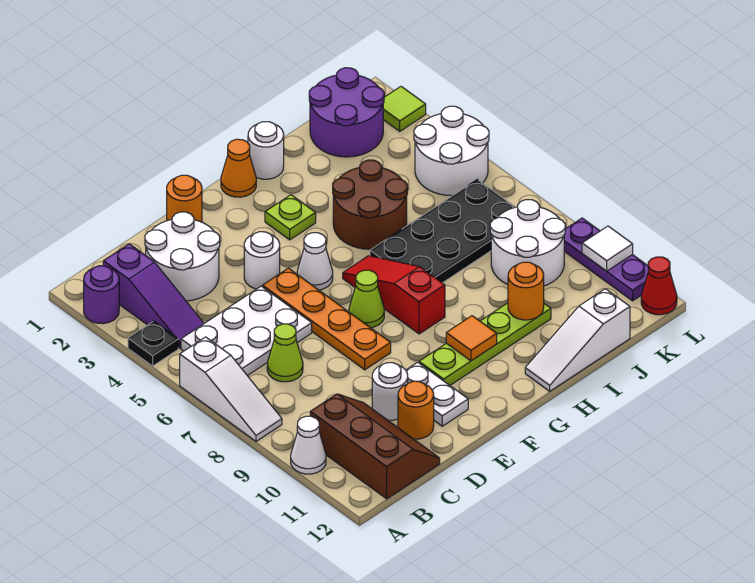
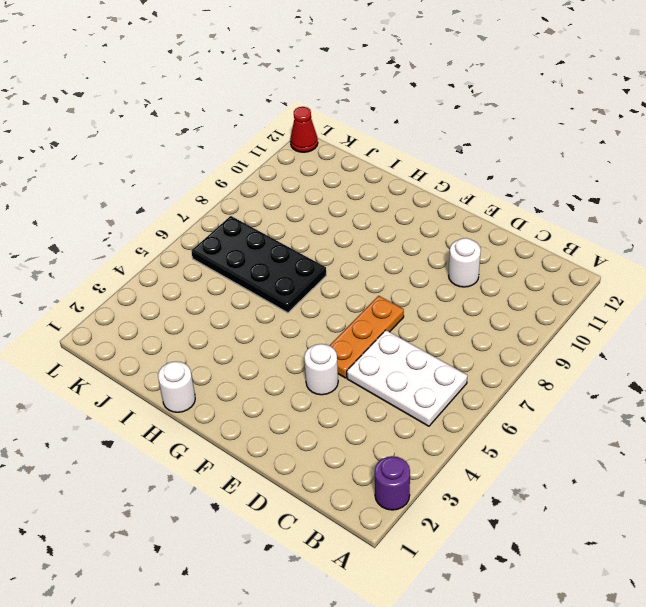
orange 1x3 plate [329,296,404,378] -> orange 1x4 plate [263,268,391,370]
none -> black 1x1 plate [128,321,178,366]
none -> white 1x3 slope [180,337,282,441]
none -> white 1x1 cone [291,416,326,474]
none -> purple 1x3 slope [103,244,204,348]

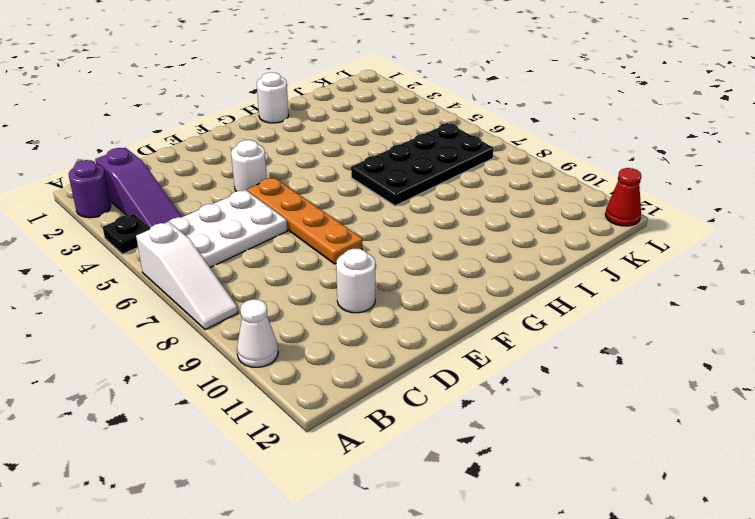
none -> brown 2x3 slope [310,394,440,499]
none -> white 2x2 round brick [145,212,220,301]
none -> lime 1x1 cone [267,324,303,382]
none -> orange 1x1 round brick [398,381,434,439]

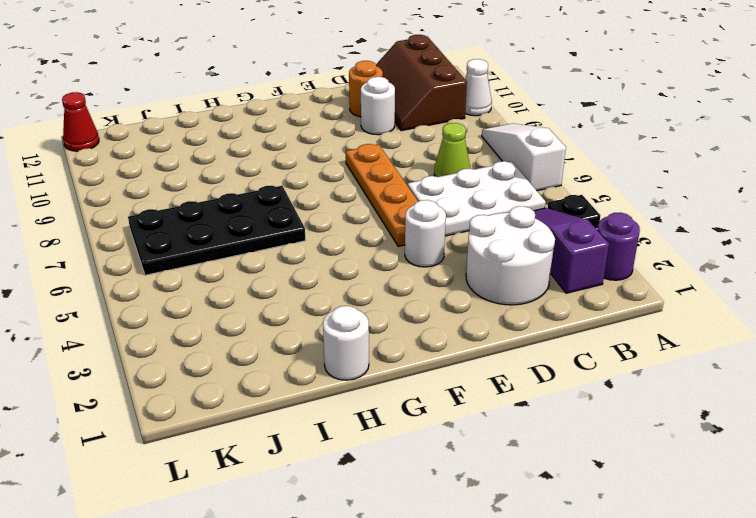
none -> orange 1x1 round brick [167,175,202,222]
none -> white 1x2 plate [406,362,468,426]
none -> white 1x1 cone [297,233,333,290]
none -> lime 1x1 cone [349,270,384,328]

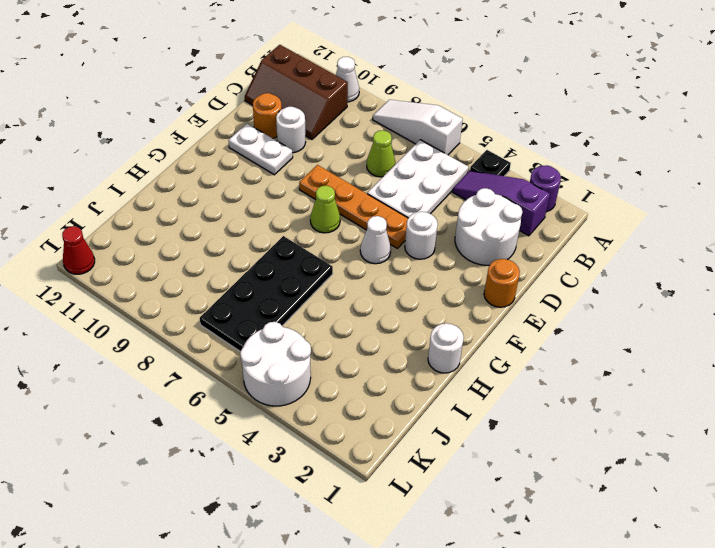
none -> lime 1x4 plate [419,303,551,385]
none -> orange 1x1 cone [221,139,256,197]
none -> lime 1x1 plate [265,195,316,240]
none -> red 1x3 slope [343,256,445,334]

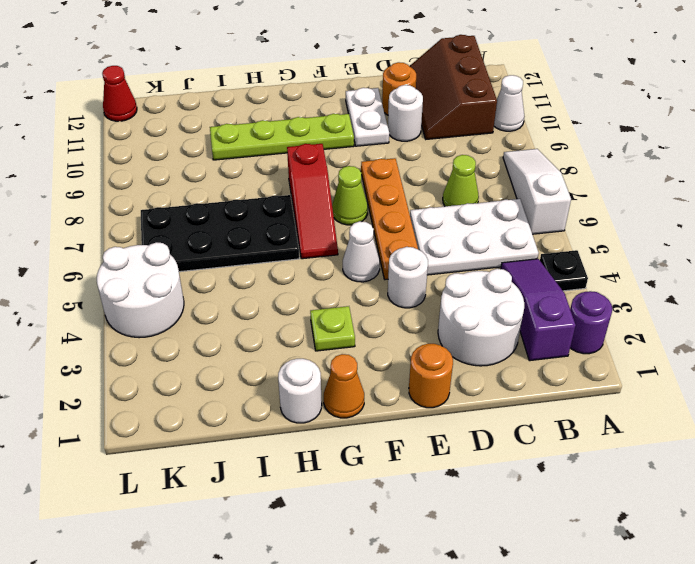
none -> brown 2x2 round brick [333,160,407,249]
none -> white 1x3 slope [525,289,630,391]
none -> purple 2x2 round brick [309,68,384,157]
none -> white 2x2 round brick [490,200,565,286]

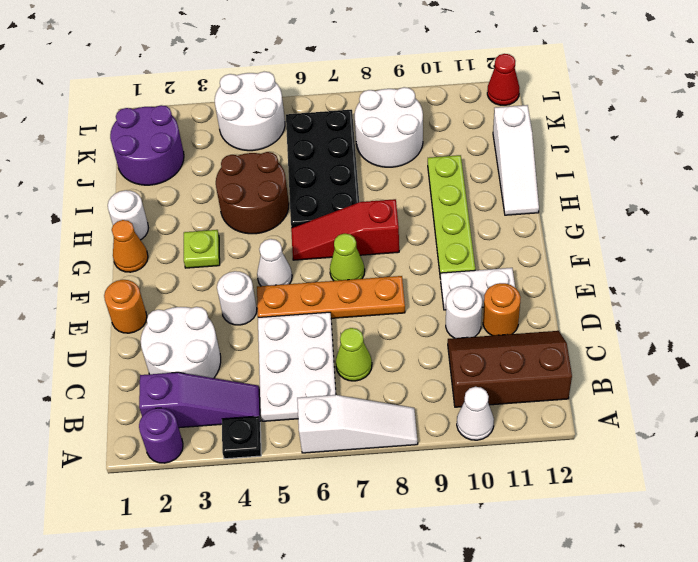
none -> lime 1x1 tile [383,86,426,131]
none -> purple 1x3 plate [564,218,648,301]
none -> orange 1x1 tile [446,316,497,361]
none -> orange 1x1 round brick [508,262,544,320]

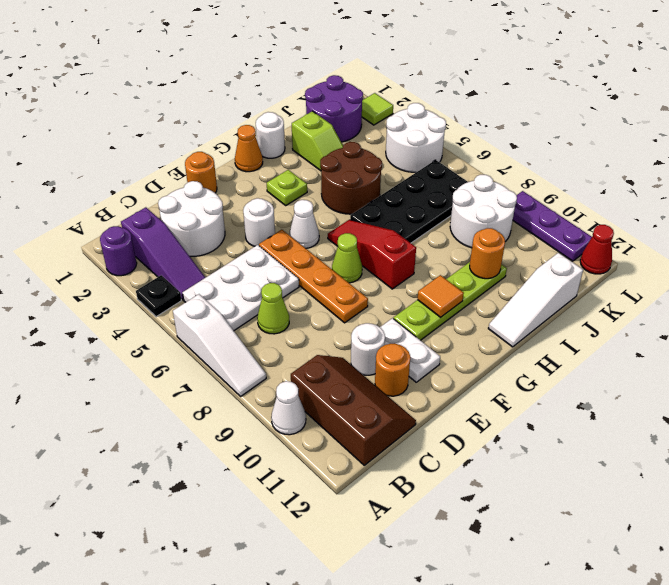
lime 1x2 slope [292,111,343,171] -> none
none -> white 1x1 tile [582,226,633,271]

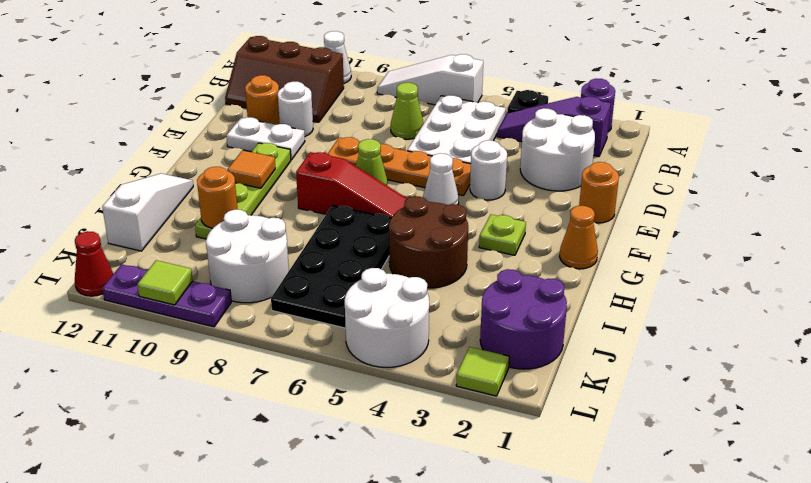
lime 1x1 tile [137,260,193,305] -> white 1x1 tile [582,226,633,271]
none -> white 1x1 round brick [248,122,284,179]

